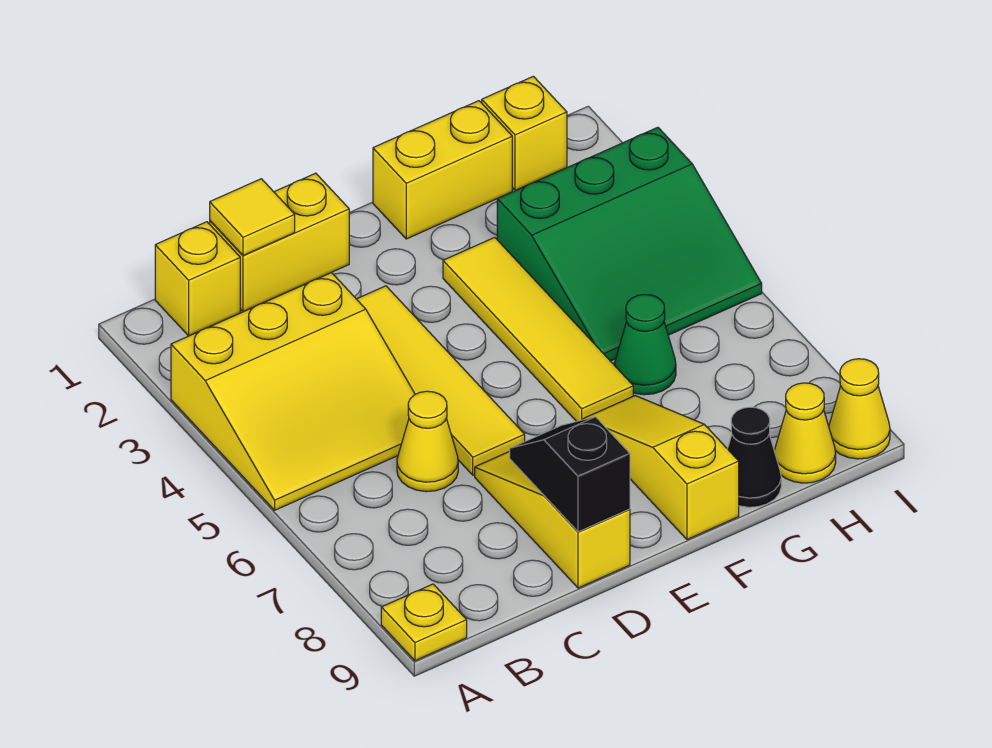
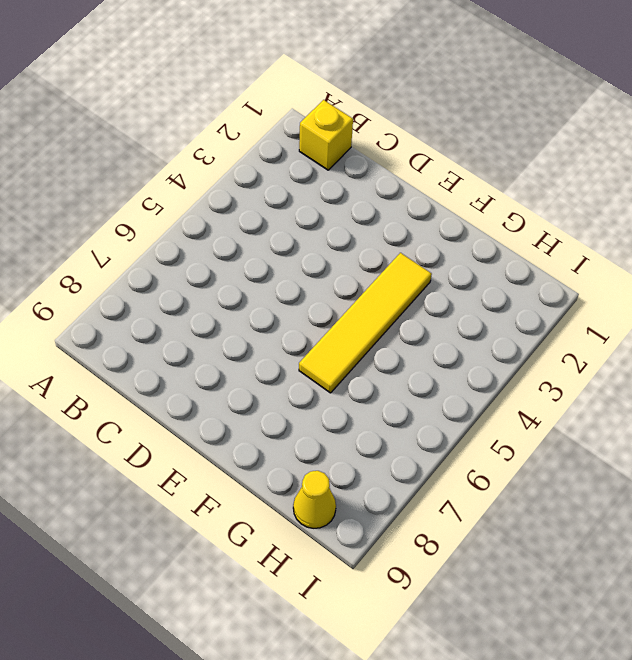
none -> yellow 3x3 slope [171,273,415,510]
none -> yellow 1x1 plate [381,584,467,661]
none -> yellow 1x2 brick [210,173,349,312]

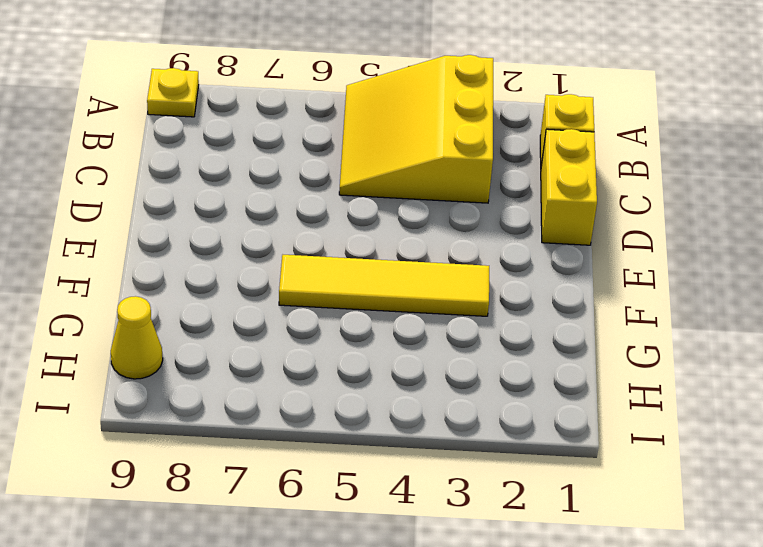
none -> yellow 1x1 cone [397,391,458,492]
none -> yellow 1x4 tile [357,286,525,475]
none -> yellow 1x3 slope [475,451,630,588]

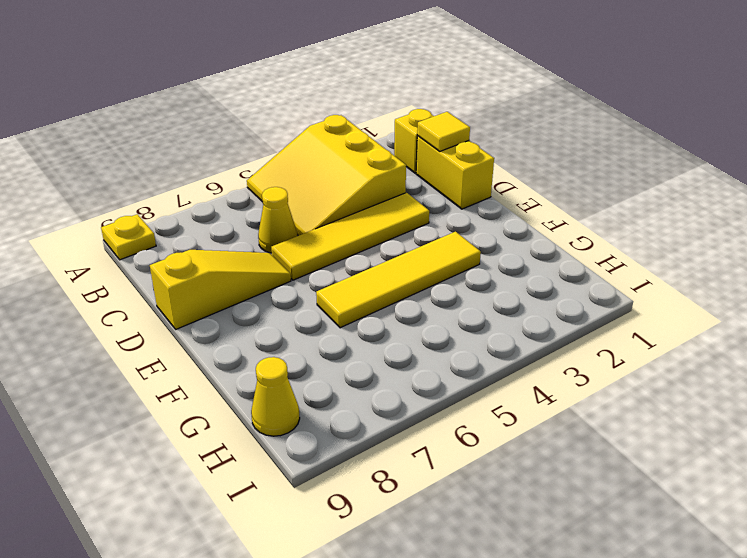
none -> yellow 1x2 brick [373,101,512,239]
none -> yellow 1x3 slope [583,396,739,539]
none -> green 3x3 slope [497,127,762,361]

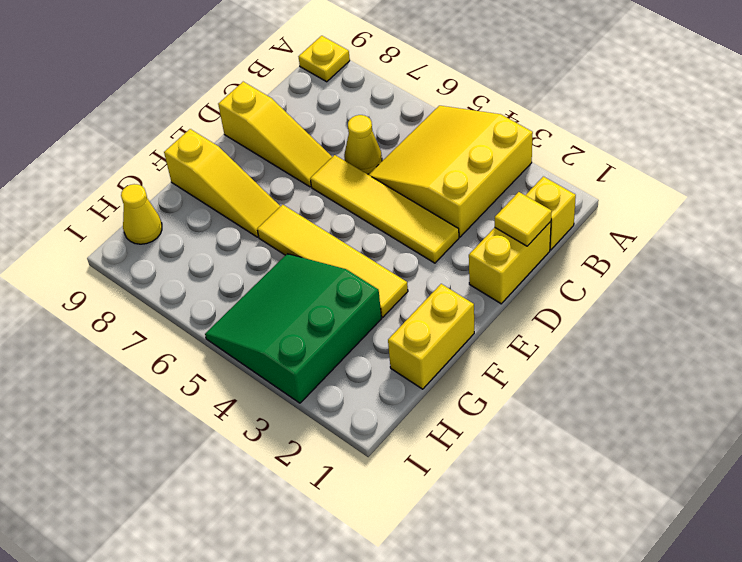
none -> green 1x1 cone [614,294,676,395]
none -> black 1x1 cone [728,407,781,507]
none -> yellow 1x1 brick [482,76,567,190]

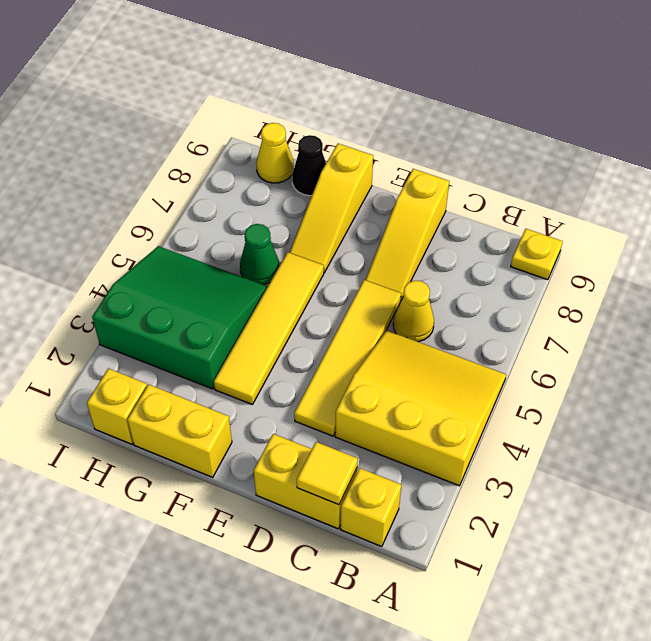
none -> yellow 1x1 cone [829,359,890,459]
none -> black 1x2 slope [510,417,630,532]

